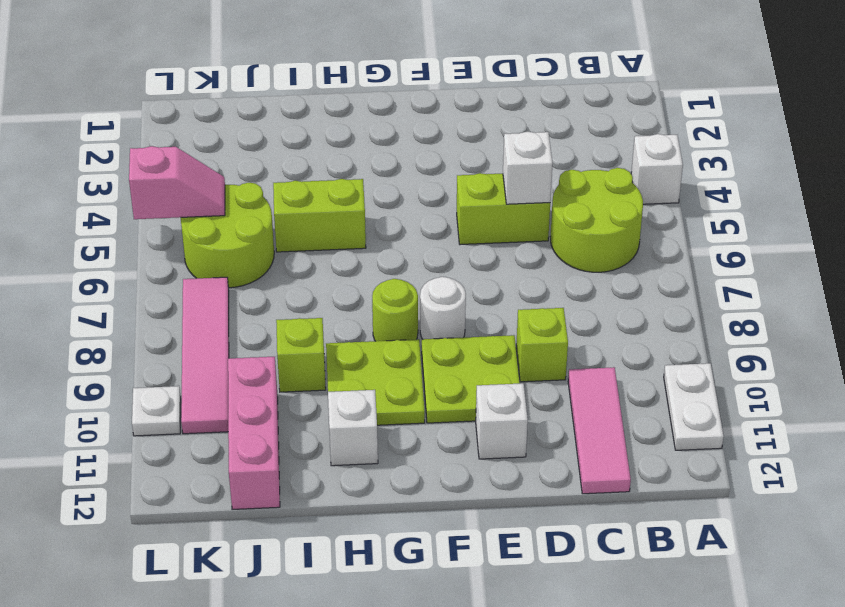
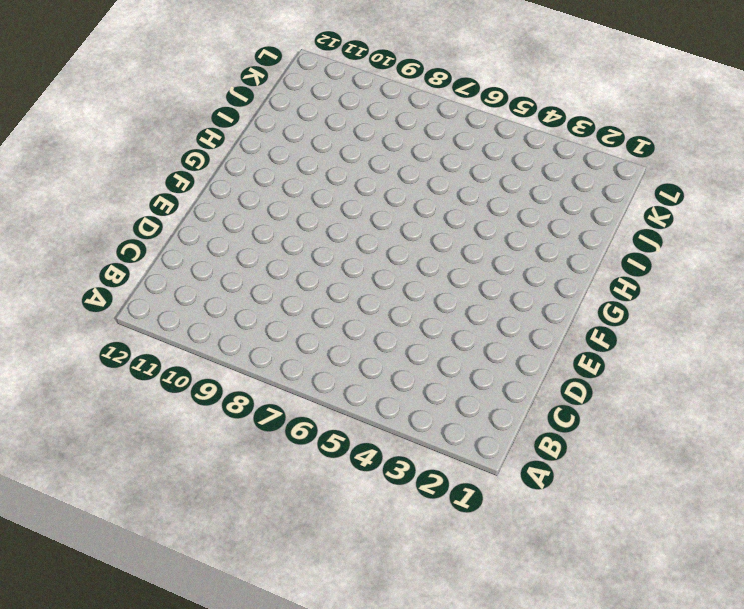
none -> white 1x1 brick [631,134,683,204]
none -> white 1x2 plate [664,363,724,450]
none -> lime 2x2 round brick [550,168,643,272]

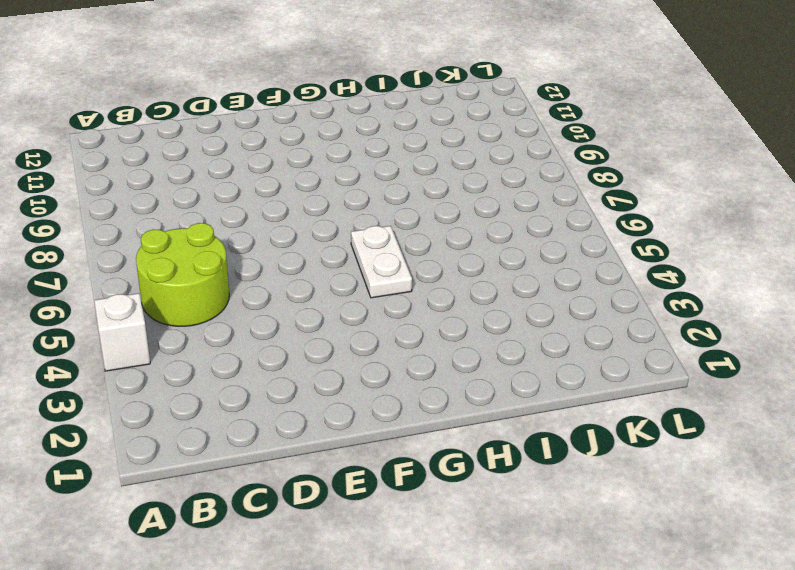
white 1x2 plate [351,226,412,298] -> white 1x2 plate moved to [664,363,724,450]
none -> pink 1x3 tile [568,367,631,494]
none -> lime 1x2 brick [457,173,550,245]
none -> lime 1x1 brick [516,308,568,382]

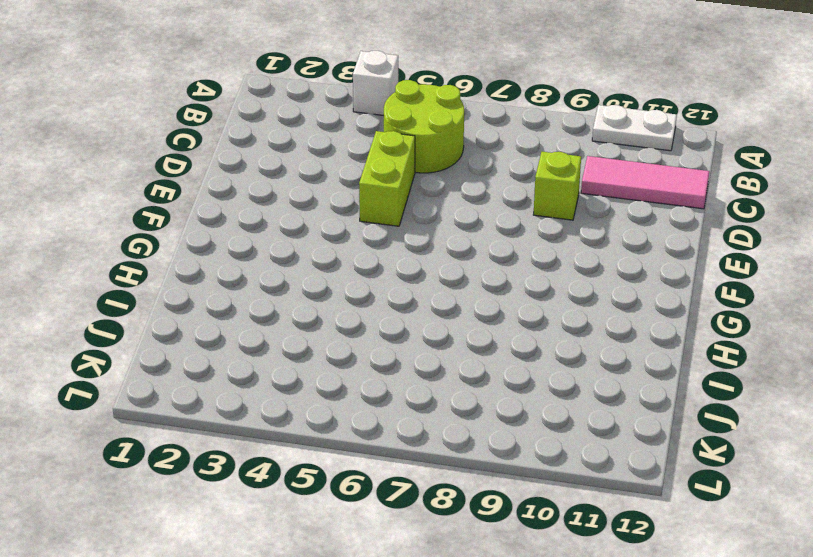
none -> lime 2x2 plate [422,335,520,423]
none -> white 1x1 brick [476,383,528,459]
none -> white 1x1 round brick [420,277,466,339]

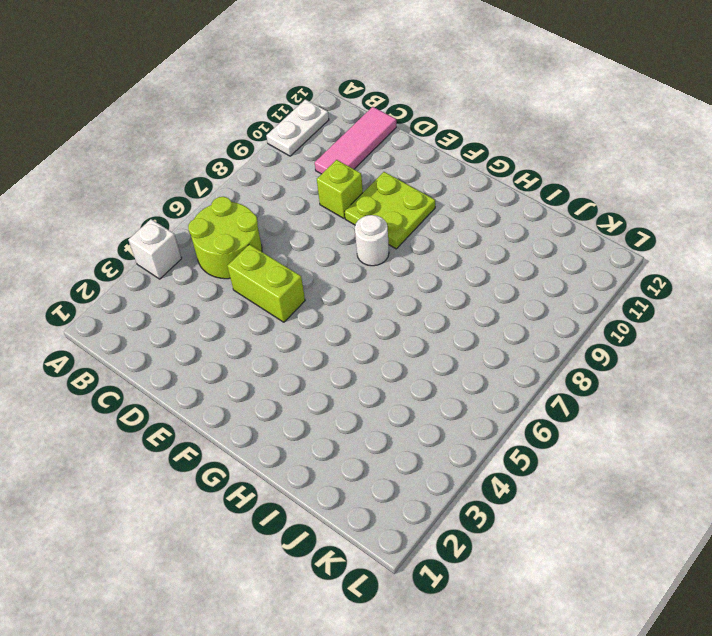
none -> white 1x1 brick [476,383,528,459]
none -> lime 1x1 round brick [372,279,418,341]
none -> lime 2x2 plate [326,339,425,425]

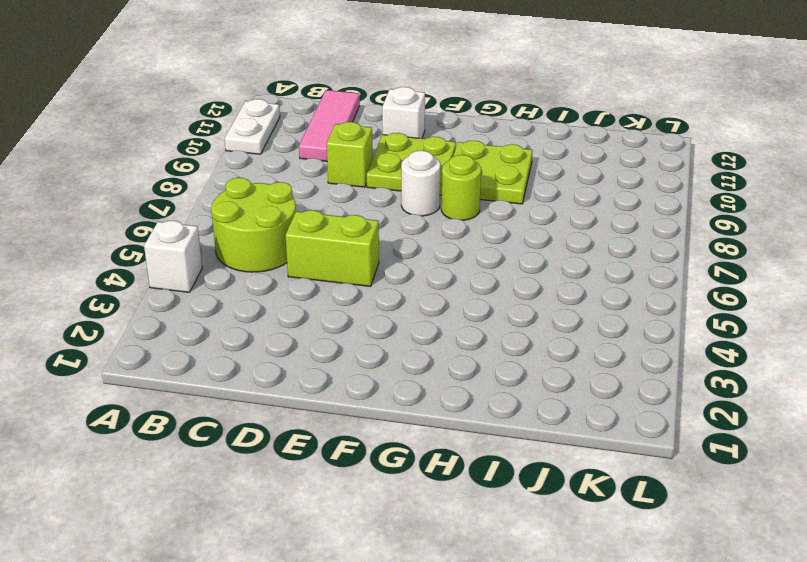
none -> lime 1x2 brick [273,179,366,252]
none -> white 1x1 brick [328,390,378,466]
none -> lime 1x1 brick [276,318,326,392]

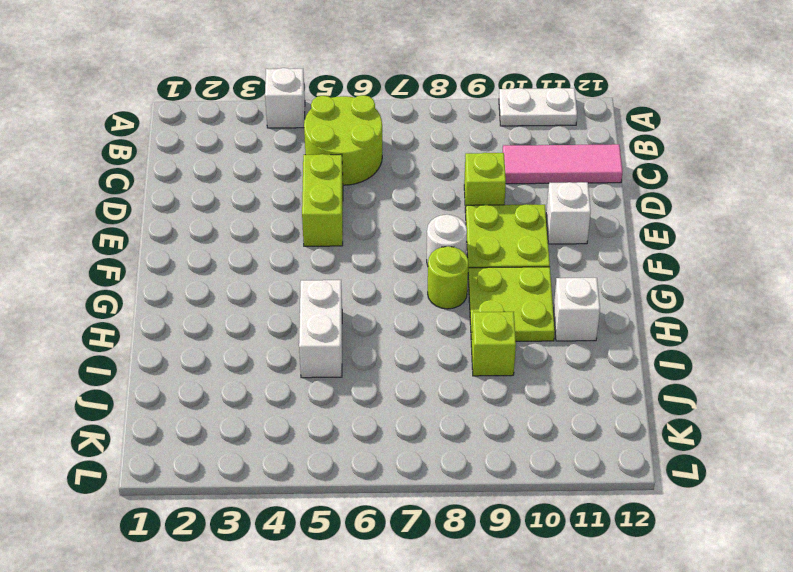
white 1x2 brick [299,280,342,378] -> lime 1x2 brick [273,179,366,252]
none -> lime 2x2 round brick [181,183,274,288]
none -> pink 1x3 brick [228,357,280,509]
none -> pink 1x4 tile [181,277,229,434]

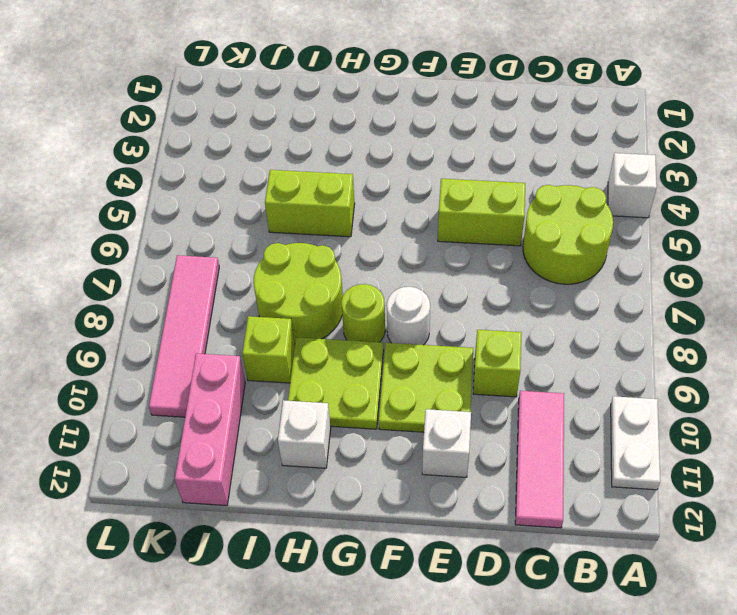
lime 2x2 round brick [253,243,343,342] -> lime 2x2 round brick moved to [181,183,274,288]
none -> white 1x1 plate [132,386,181,436]
none -> white 1x1 brick [503,132,553,204]
none -> pink 1x2 slope [129,146,225,219]

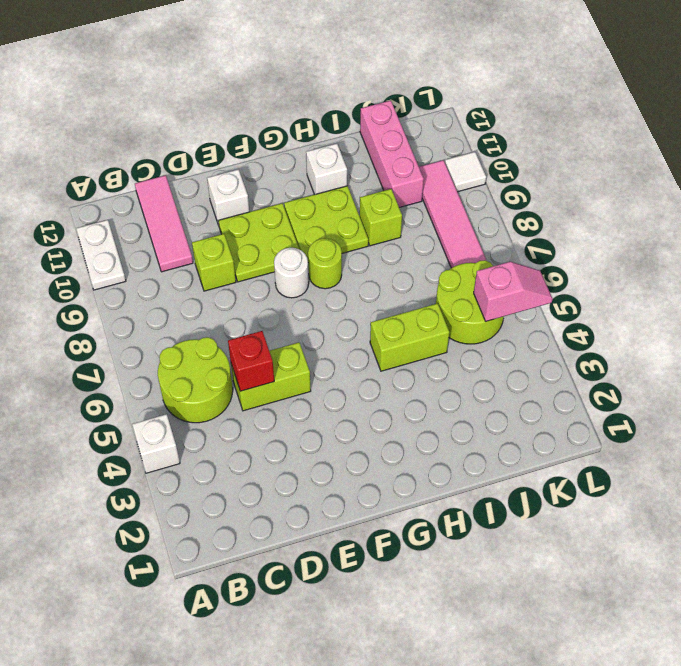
red 1x1 brick [228,331,274,391] -> white 1x1 brick [503,132,553,204]
pink 1x2 slope [474,262,553,321] -> pink 1x2 slope turned to [129,146,225,219]
white 1x1 tile [445,152,486,192] -> white 1x1 plate [132,386,181,436]

